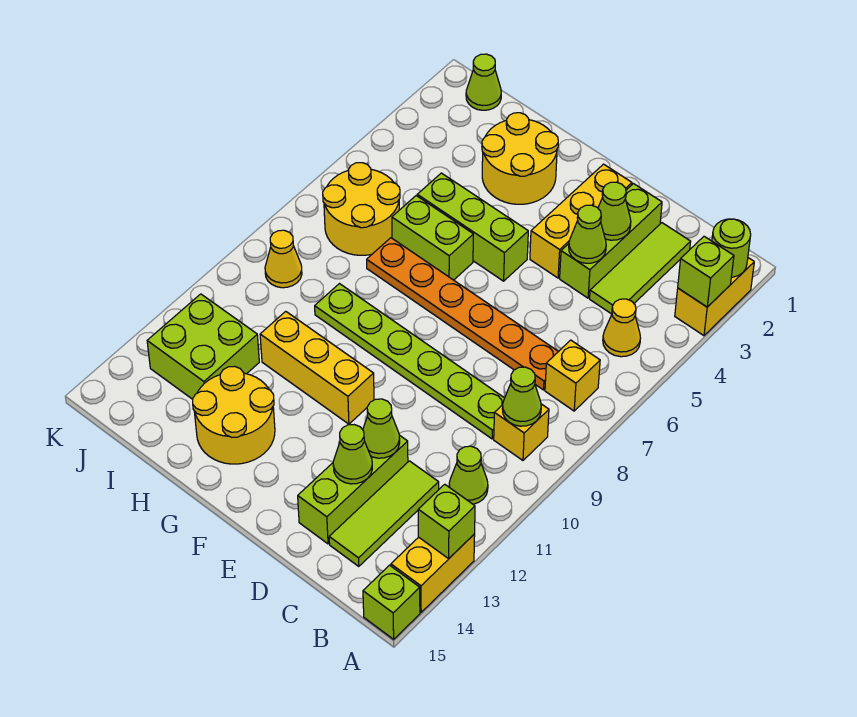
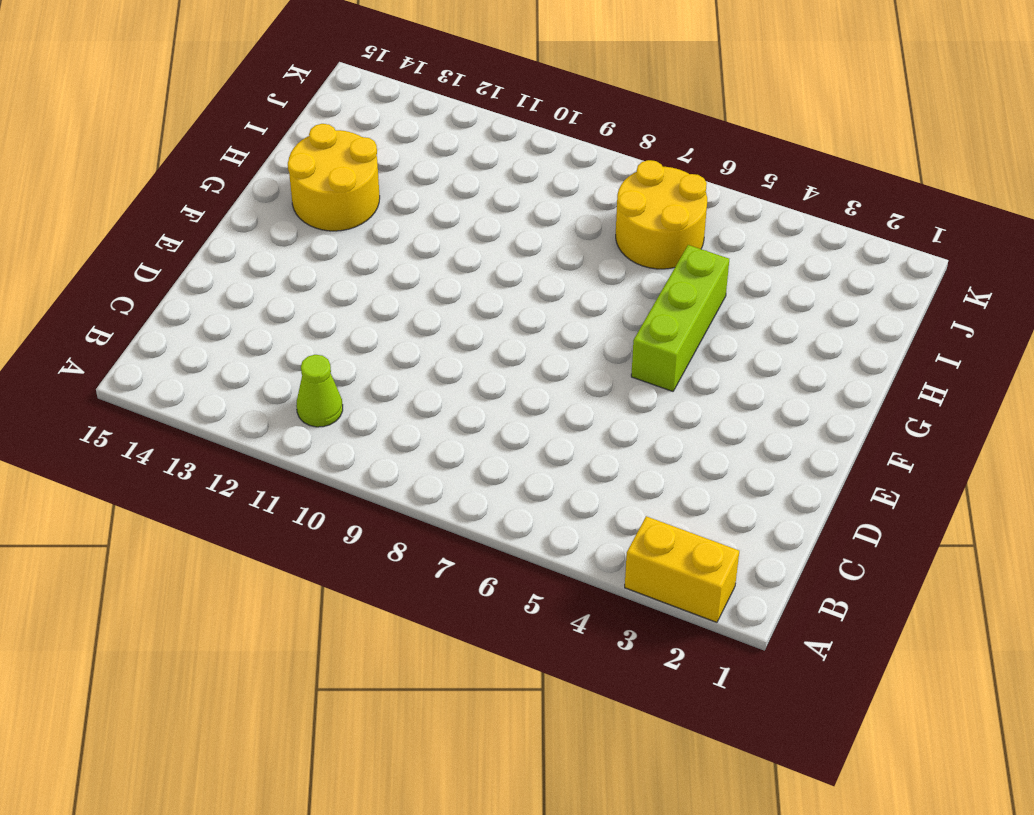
none -> yellow 1x2 brick [391,534,475,612]
none -> lime 1x1 brick [363,565,420,639]
none -> yellow 1x1 cone [603,299,640,357]
none -> yellow 1x1 brick [545,340,600,411]

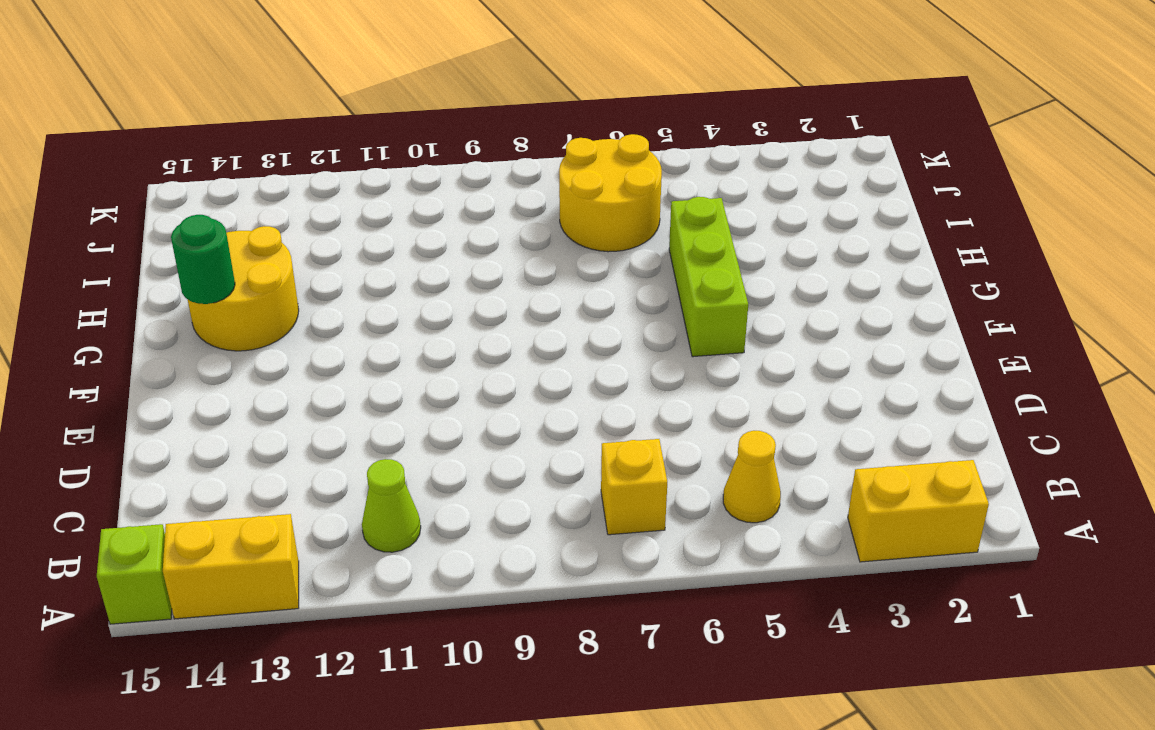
green 1x1 round brick [171,215,235,304] -> none
none -> yellow 1x1 brick [494,404,549,460]
none -> lime 1x3 tile [590,223,691,314]
none -> orange 1x6 plate [367,238,558,390]
none -> lime 1x6 plate [315,284,504,439]

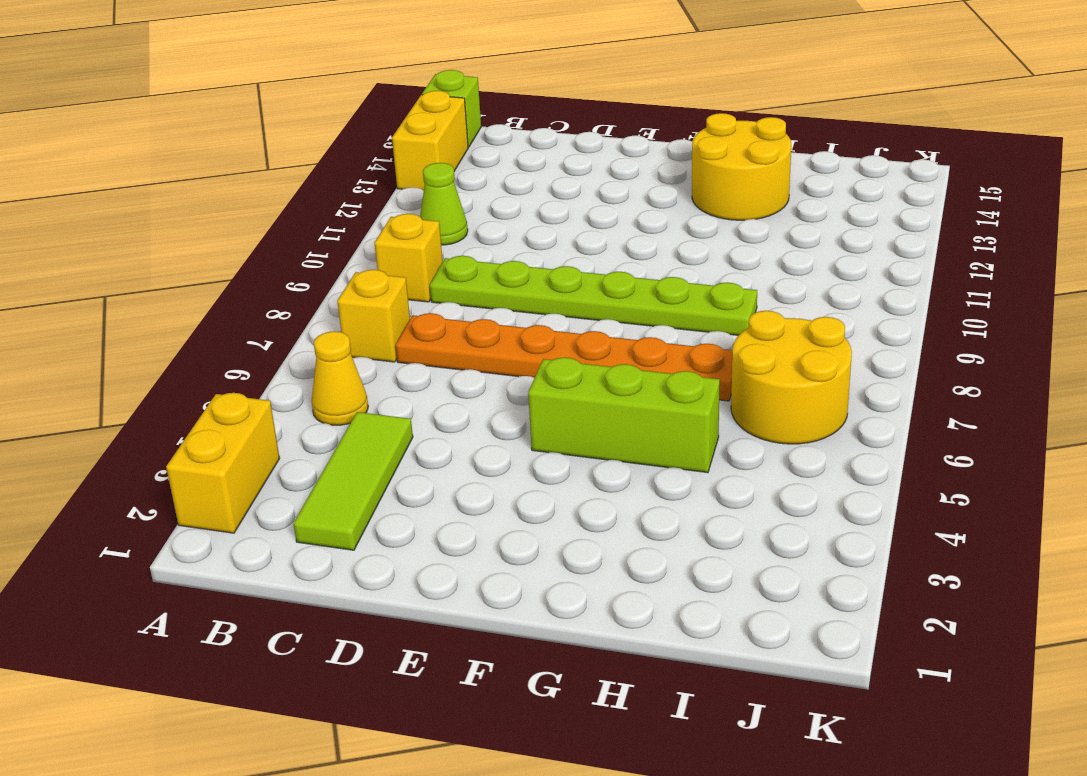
none -> lime 1x3 tile [329,461,439,566]
none -> lime 1x3 brick [560,184,662,298]
none -> lime 1x3 brick [298,435,408,544]
none -> yellow 1x3 brick [530,164,632,278]

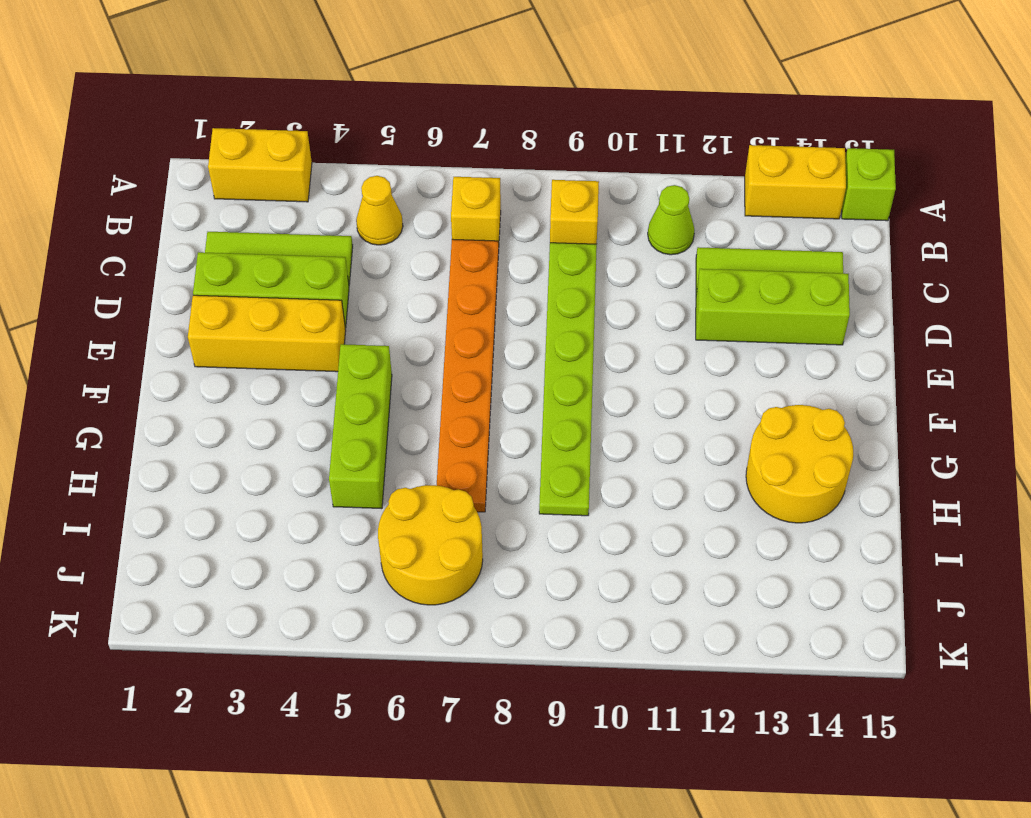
none -> yellow 1x3 brick [260,311,374,424]
none -> yellow 2x2 round brick [482,113,558,204]
none -> lime 1x2 brick [392,196,473,280]
none -> lime 2x2 brick [147,294,259,399]

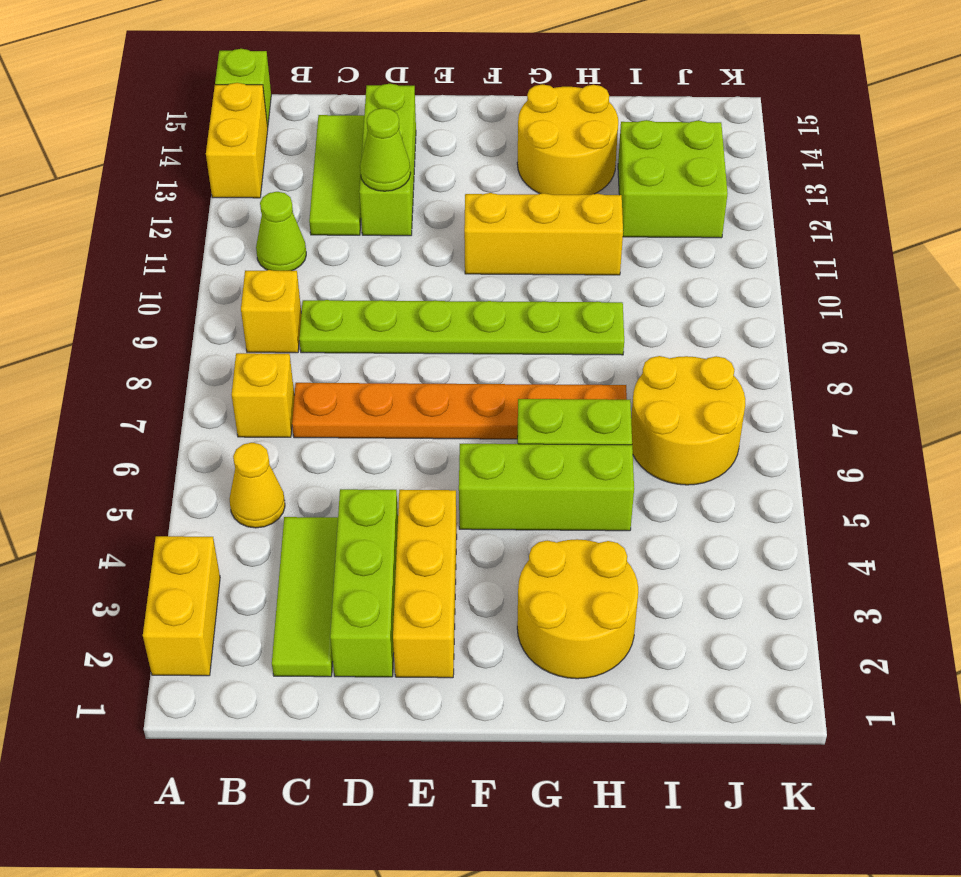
none -> lime 1x1 cone [466,54,501,110]
none -> yellow 1x1 cone [265,230,302,288]
none -> lime 1x1 round brick [712,219,751,277]
none -> lime 1x1 brick [678,236,734,307]

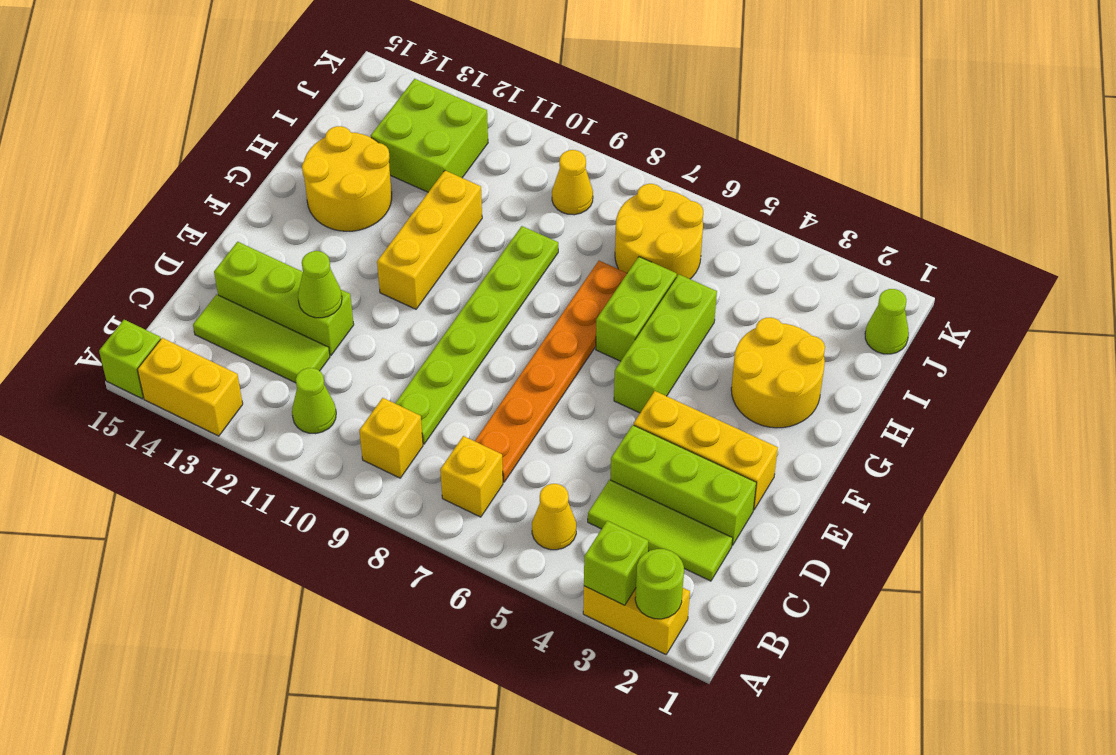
none -> lime 1x1 brick [418,484,475,559]
none -> lime 1x1 cone [502,367,541,426]
none -> lime 1x1 cone [598,182,631,240]
none -> lime 1x1 cone [569,205,606,263]

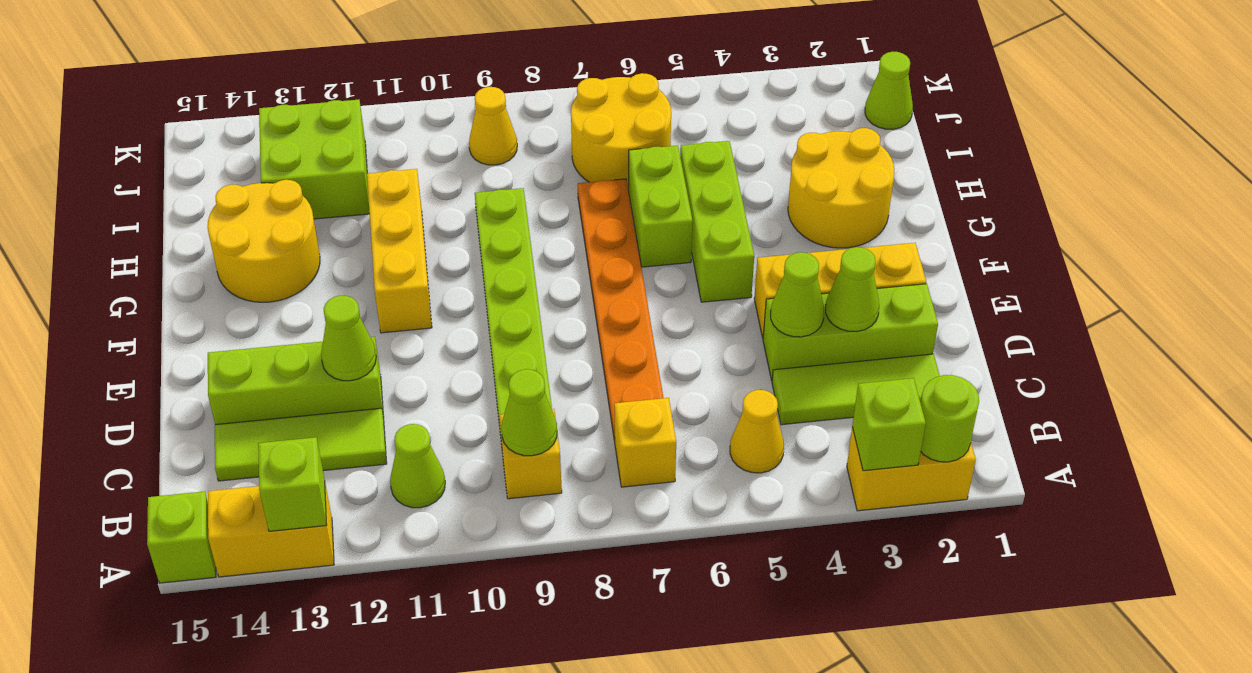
none -> lime 1x1 cone [333,425,372,484]

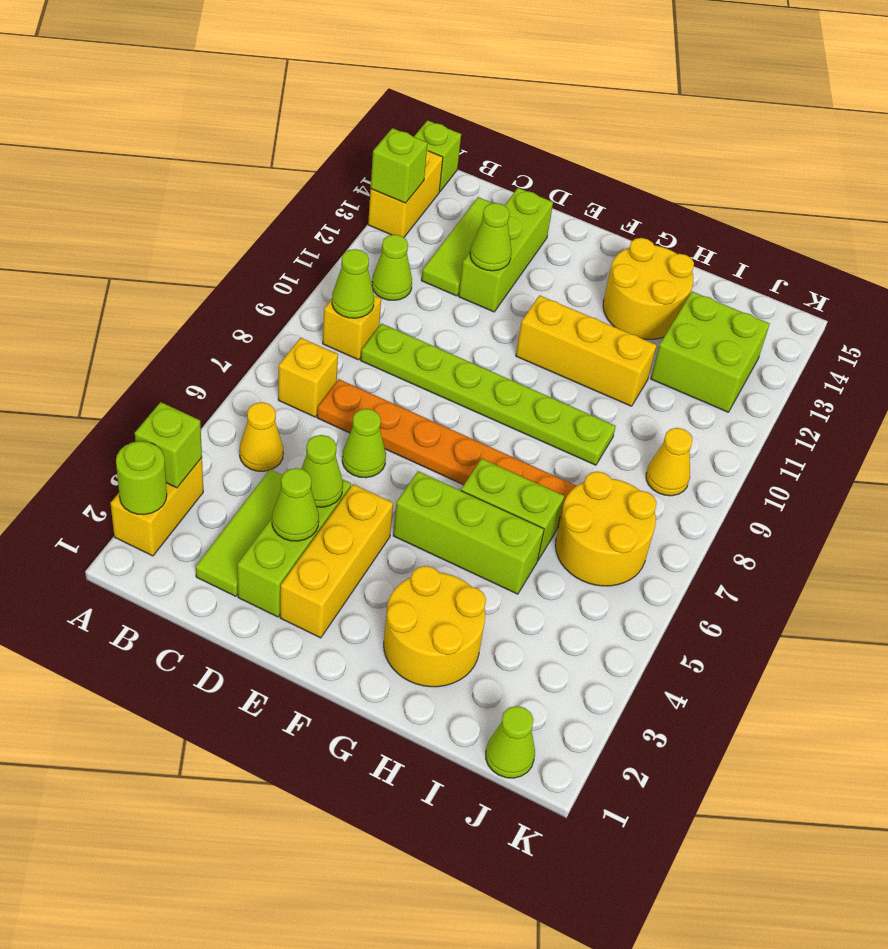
lime 1x1 cone [342,409,386,478] -> lime 1x1 cone moved to [333,425,372,484]

